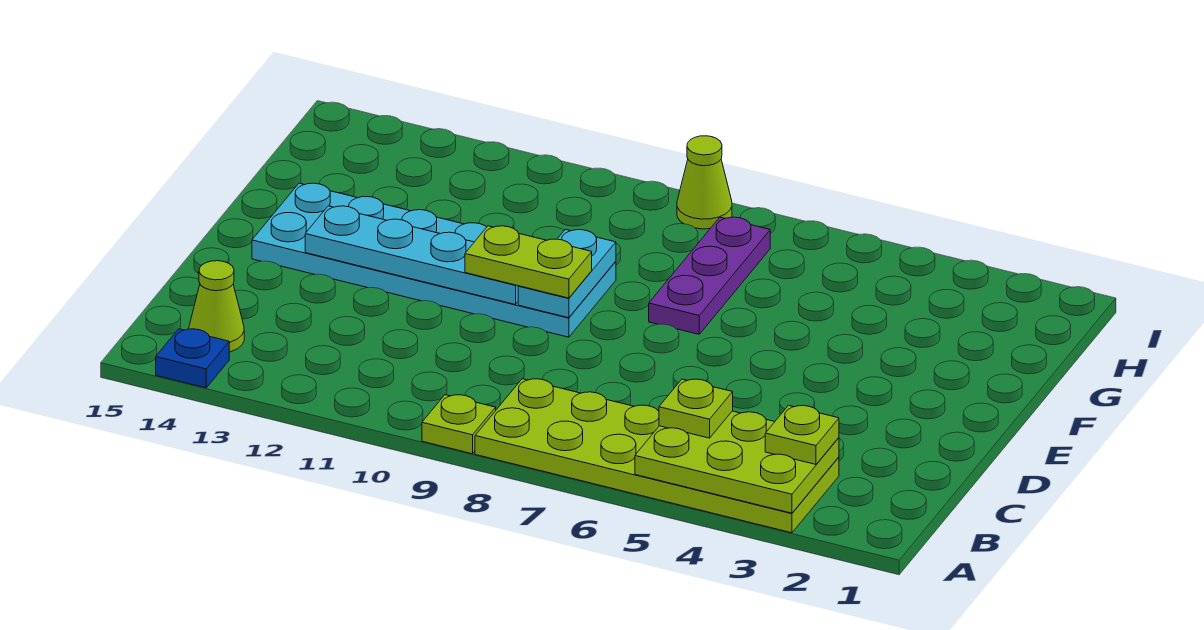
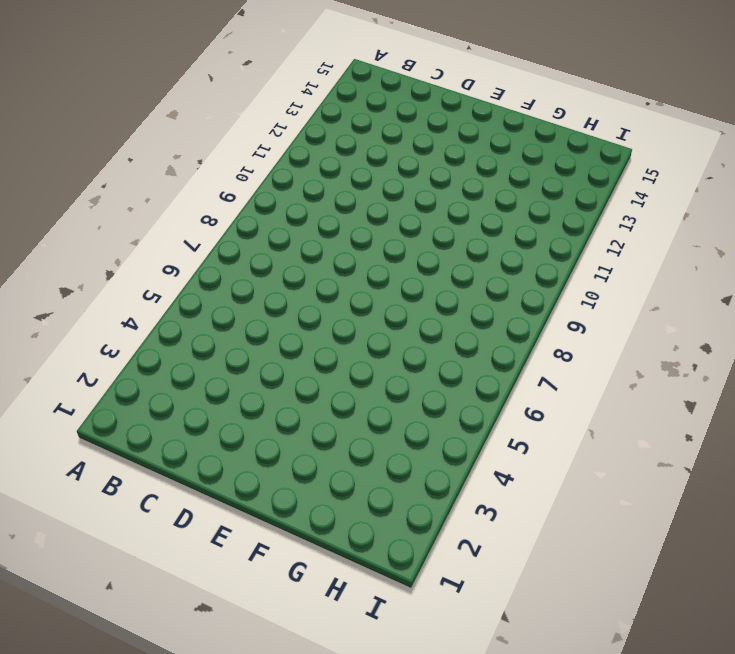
none -> lime 2x6 plate [475,379,839,533]
none -> lime 1x1 plate [422,395,496,454]
none -> blue 1x1 plate [156,329,229,388]

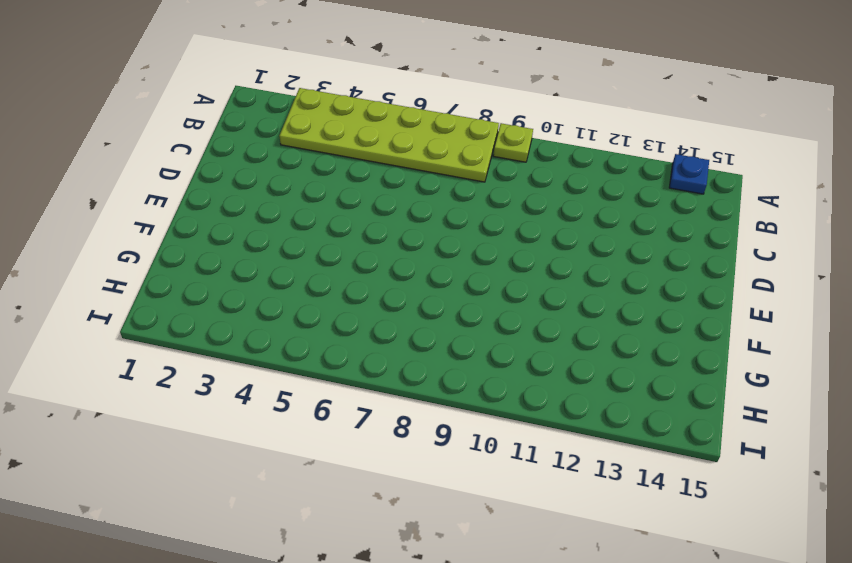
none -> lime 1x1 cone [189,261,244,352]
none -> cyan 2x6 plate [252,183,616,337]
none -> purple 1x3 plate [649,217,770,334]

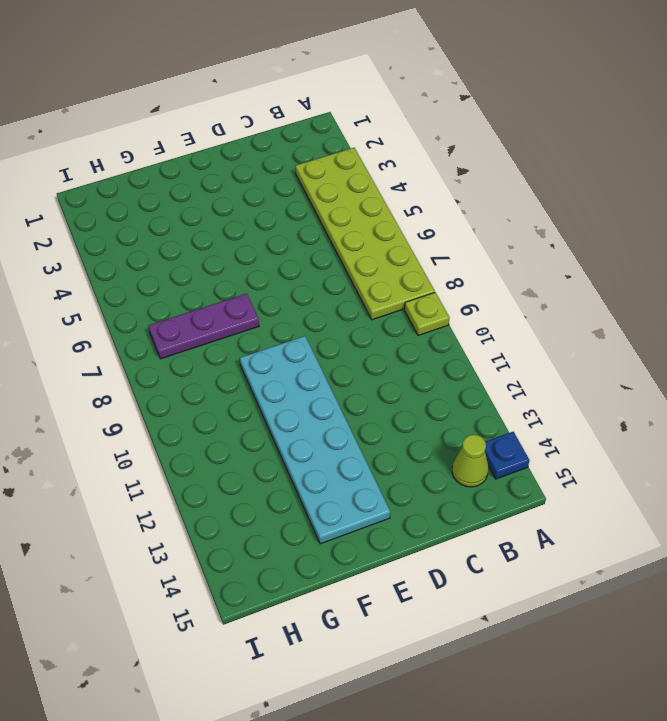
none -> lime 1x1 cone [677,136,732,229]
none -> lime 2x3 plate [635,411,839,513]
none -> cyan 1x2 plate [518,229,616,318]

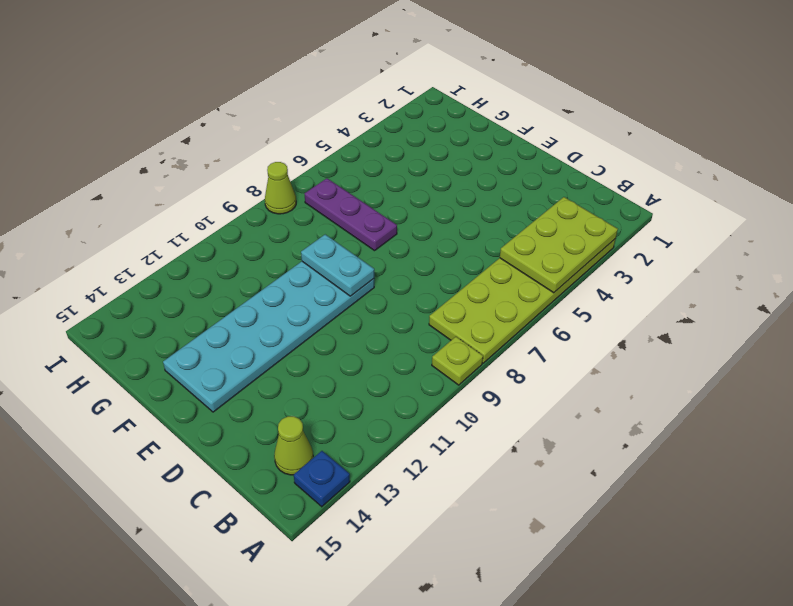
none -> cyan 1x4 plate [305,206,518,305]
none -> lime 1x1 plate [765,406,839,464]
none -> lime 1x1 plate [659,379,733,438]

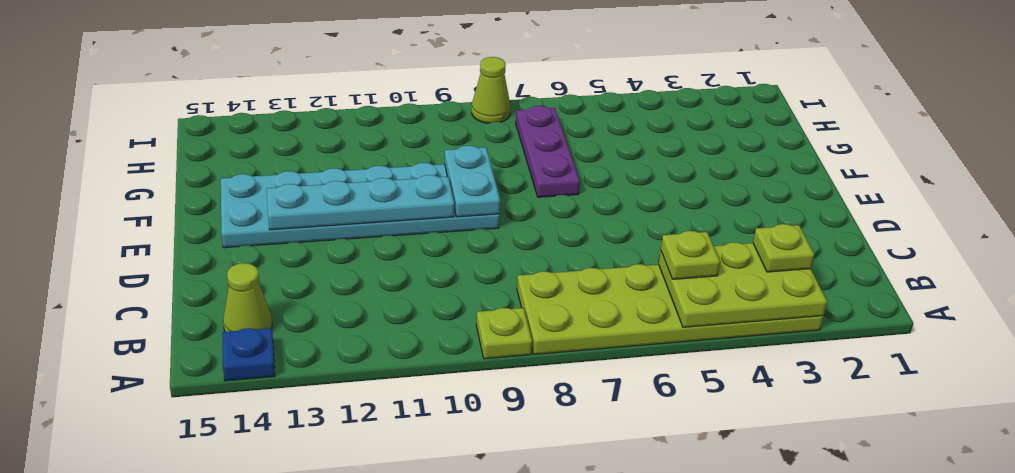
none -> lime 1x2 plate [465,226,592,298]

